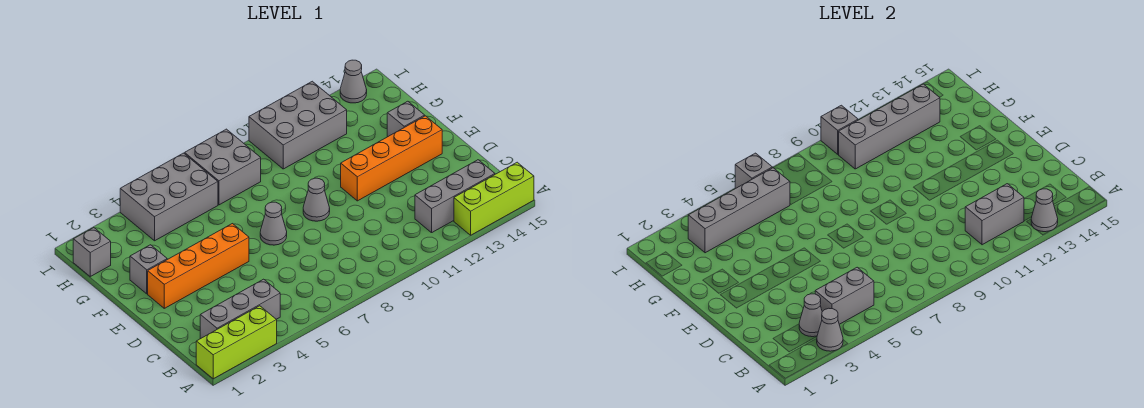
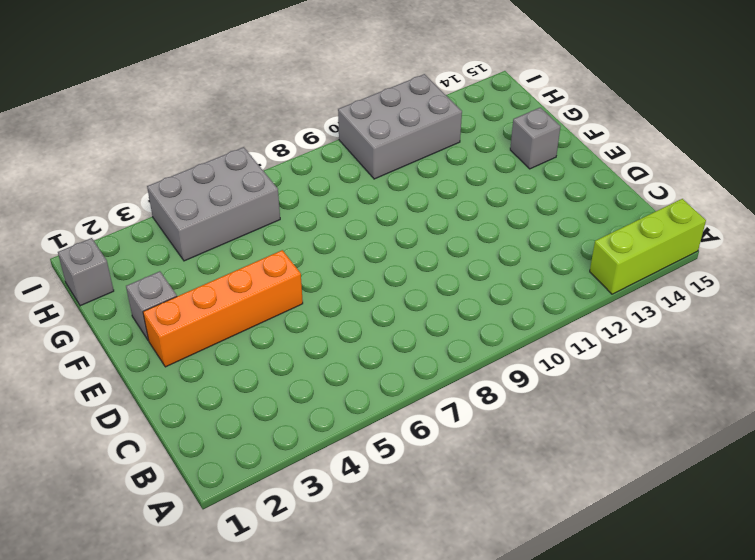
none -> lime 1x3 brick [196,306,277,379]
none -> grey 1x3 brick [200,279,280,339]
none -> grey 1x3 brick [415,160,495,233]

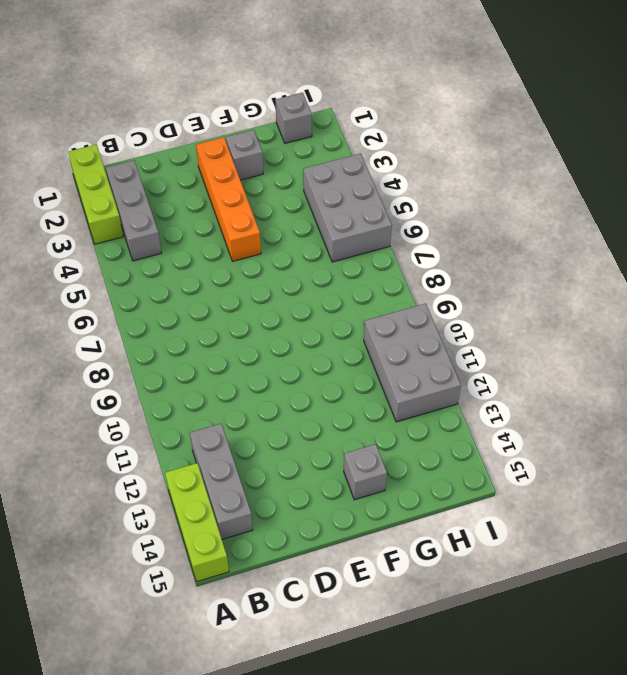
none -> grey 1x1 cone [260,202,287,245]
none -> grey 1x1 cone [303,178,330,221]
none -> orange 1x4 brick [341,116,442,201]

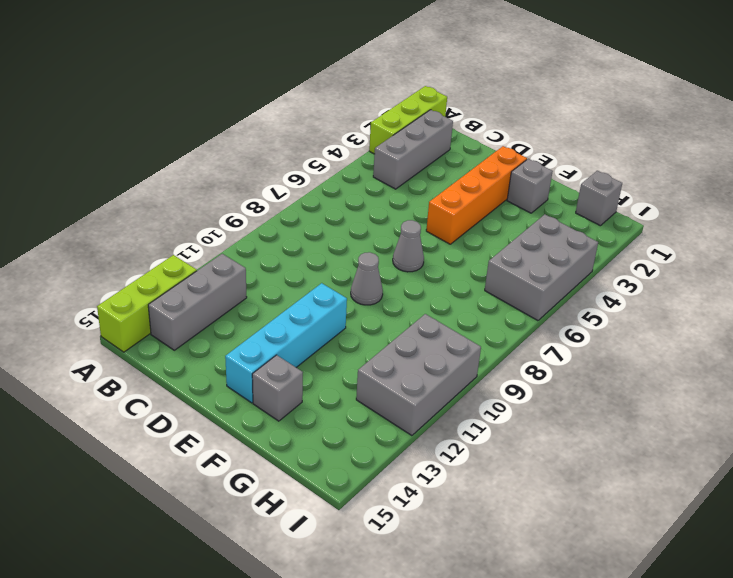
cyan 1x4 brick [225,283,347,403] -> orange 1x4 brick [341,116,442,201]
none -> grey 2x2 brick [185,129,261,205]
none -> grey 1x1 cone [340,60,367,103]
none -> grey 1x1 cone [817,308,843,351]

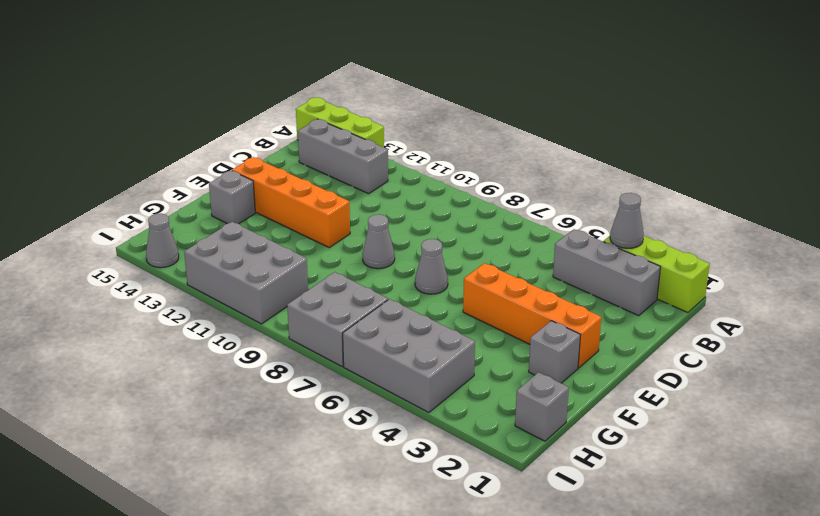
none -> grey 1x1 cone [1031,189,1058,232]
none -> grey 1x1 cone [799,294,822,337]
none -> grey 1x2 brick [815,267,874,324]

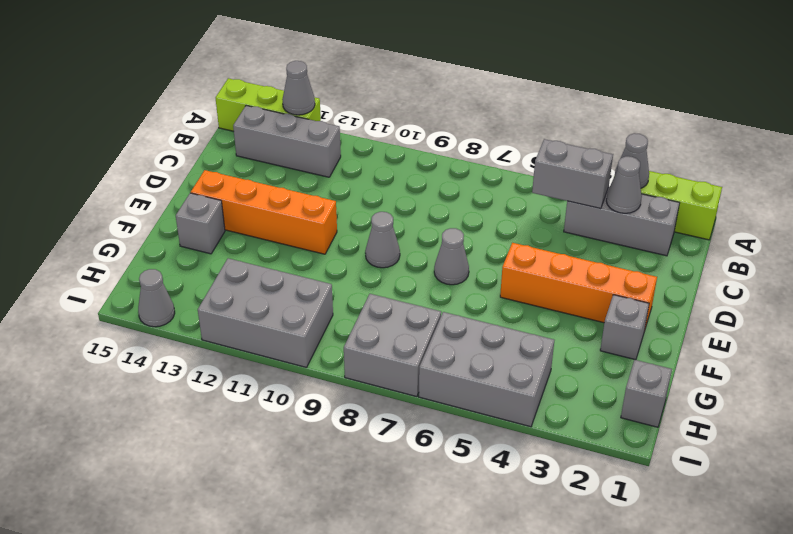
none -> grey 1x2 brick [965,184,1024,245]
none -> grey 1x4 brick [688,168,790,253]
none -> grey 1x4 brick [838,84,940,169]

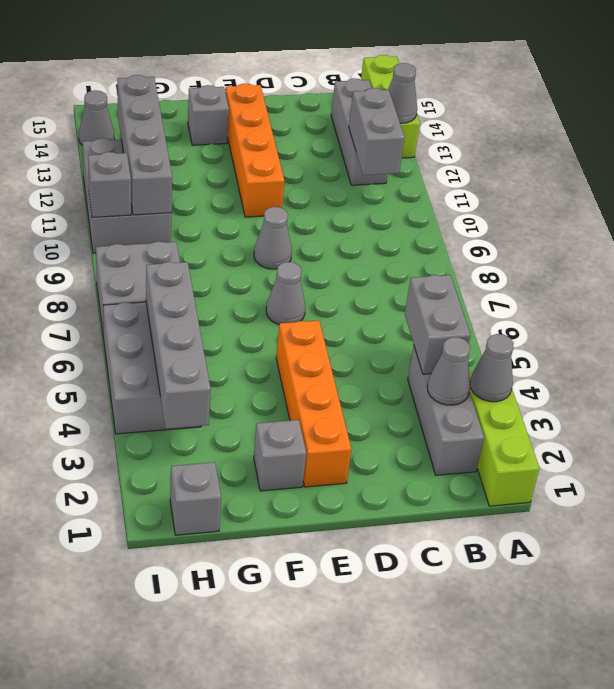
none -> grey 1x1 brick [735,153,772,188]

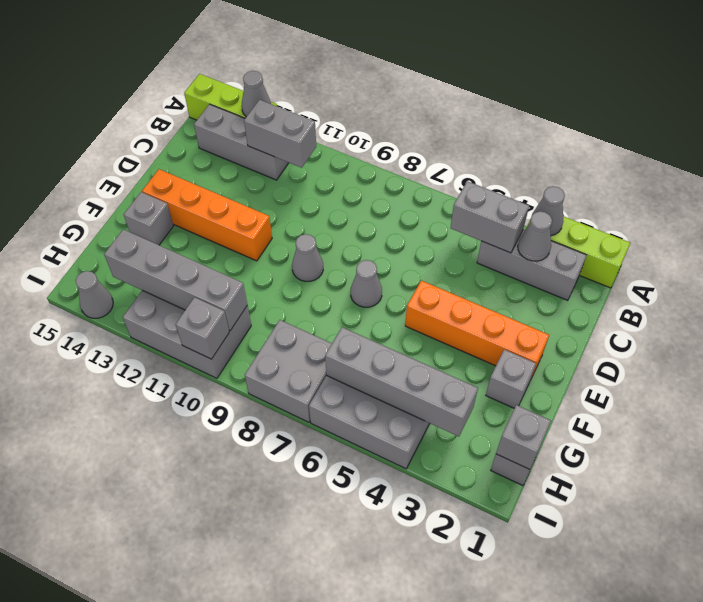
grey 1x1 brick [496,405,551,469] -> grey 1x1 brick moved to [735,153,772,188]

